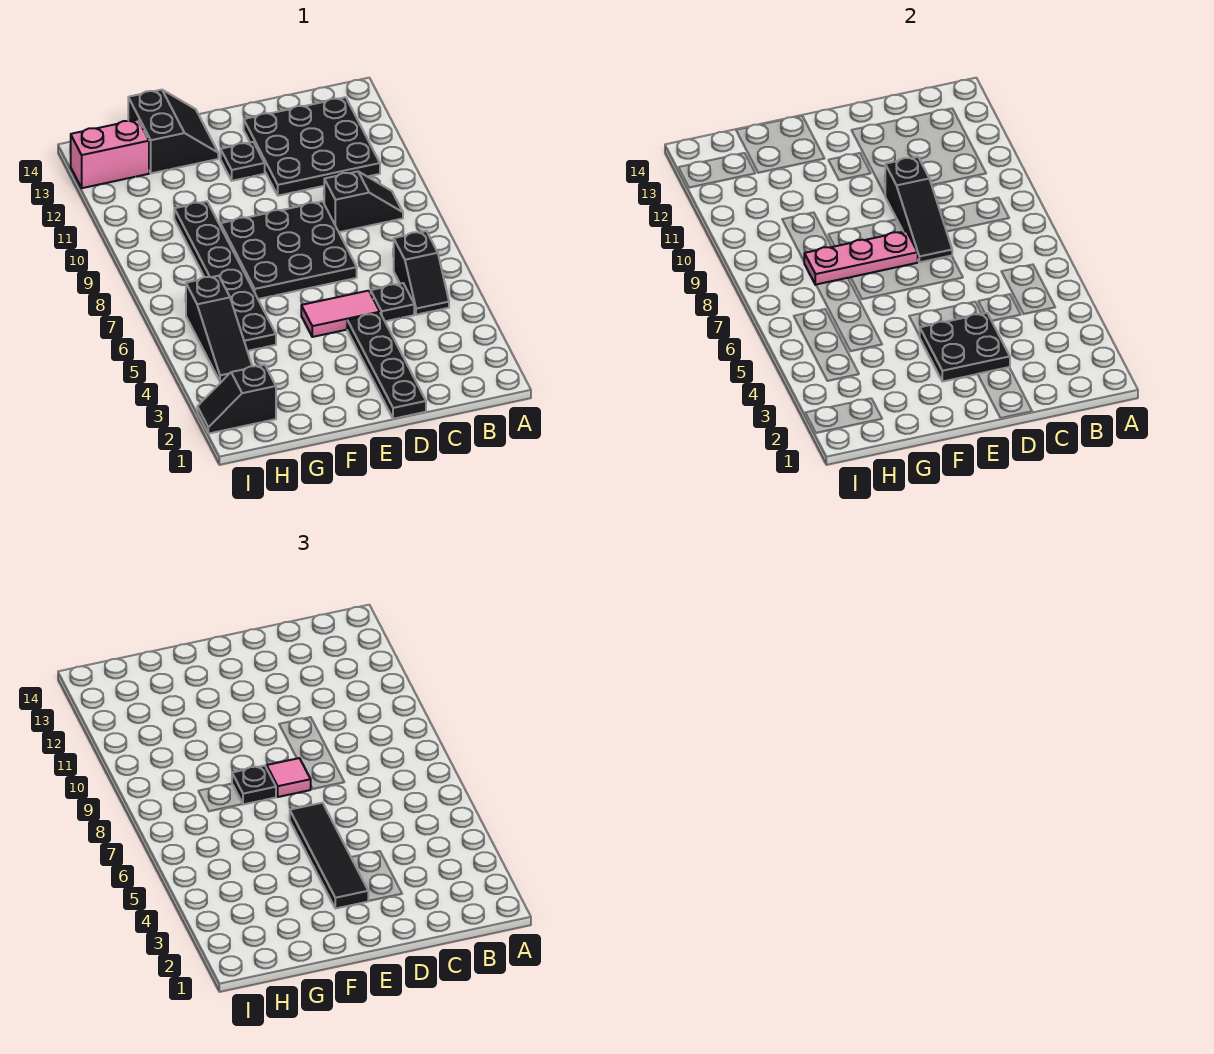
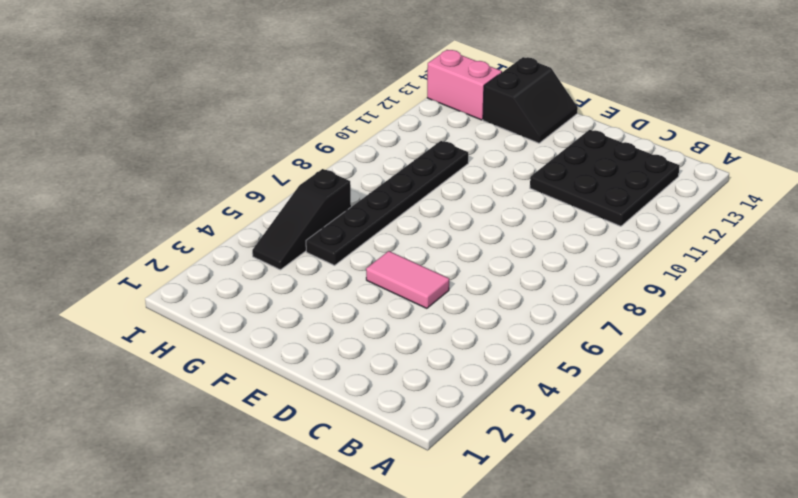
none -> black 1x2 slope [393,231,449,315]
none -> black 1x2 slope [324,171,403,232]
none -> black 1x1 plate [371,283,414,321]

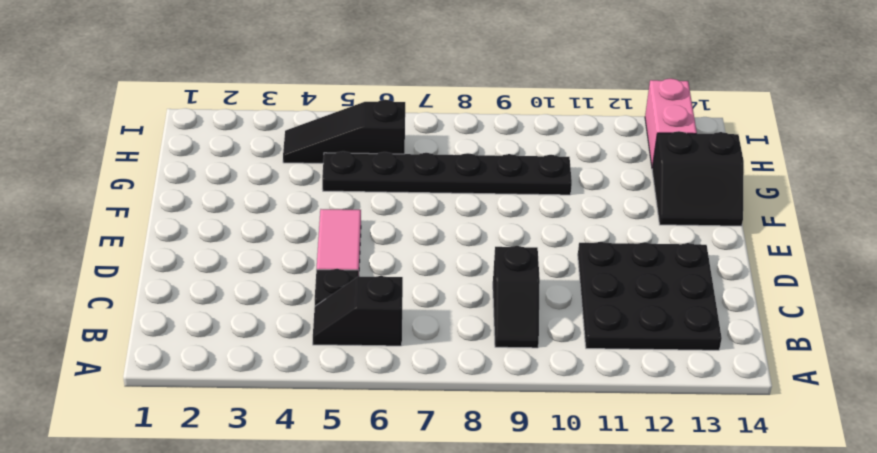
none -> black 1x4 plate [347,313,426,419]
none -> black 3x3 plate [221,201,357,299]
none -> black 1x1 plate [221,142,265,181]

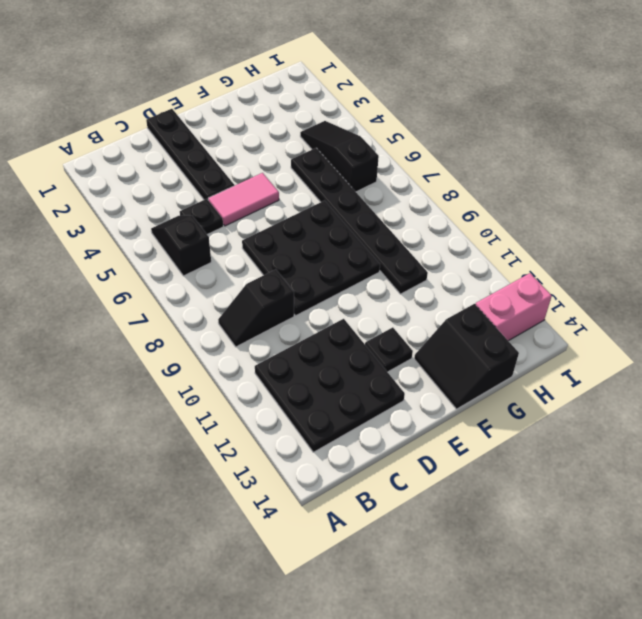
none -> black 1x2 slope [197,365,276,434]
none -> black 2x2 plate [920,313,1010,382]
none -> black 1x3 slope [885,157,952,262]

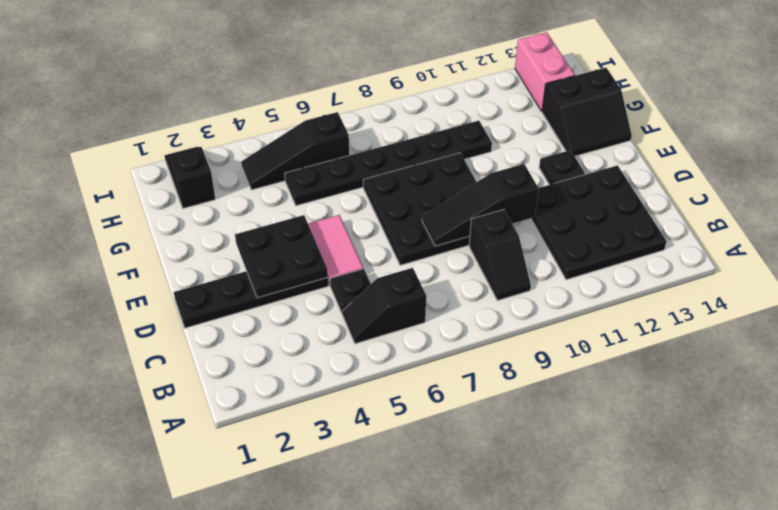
none -> pink 1x3 plate [804,231,918,285]
none -> black 1x4 tile [290,803,368,909]
none -> pink 1x1 tile [267,758,311,797]

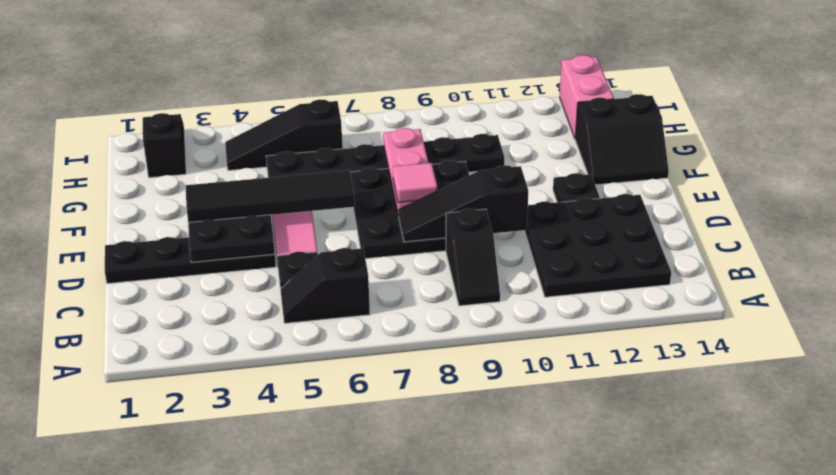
none -> black 1x1 plate [232,766,276,804]

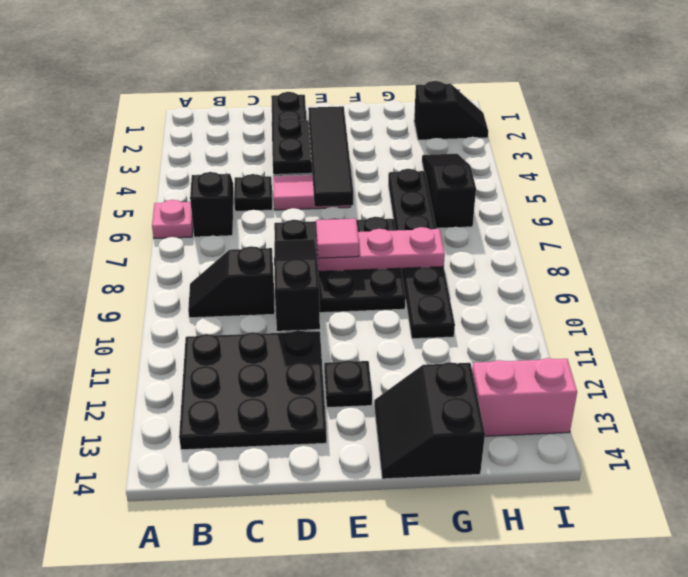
pink 1x1 plate [152,200,193,239] -> none
none -> black 1x1 plate [232,766,276,804]

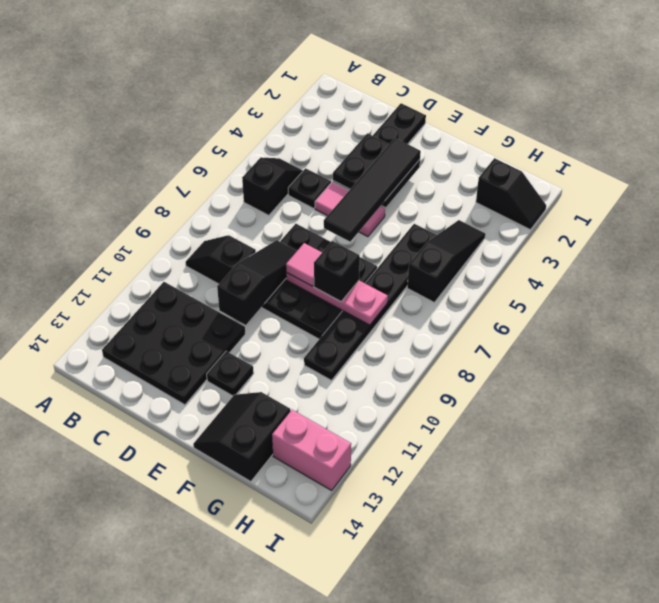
black 1x1 brick [314,241,360,302] -> black 1x1 plate [232,766,276,804]

